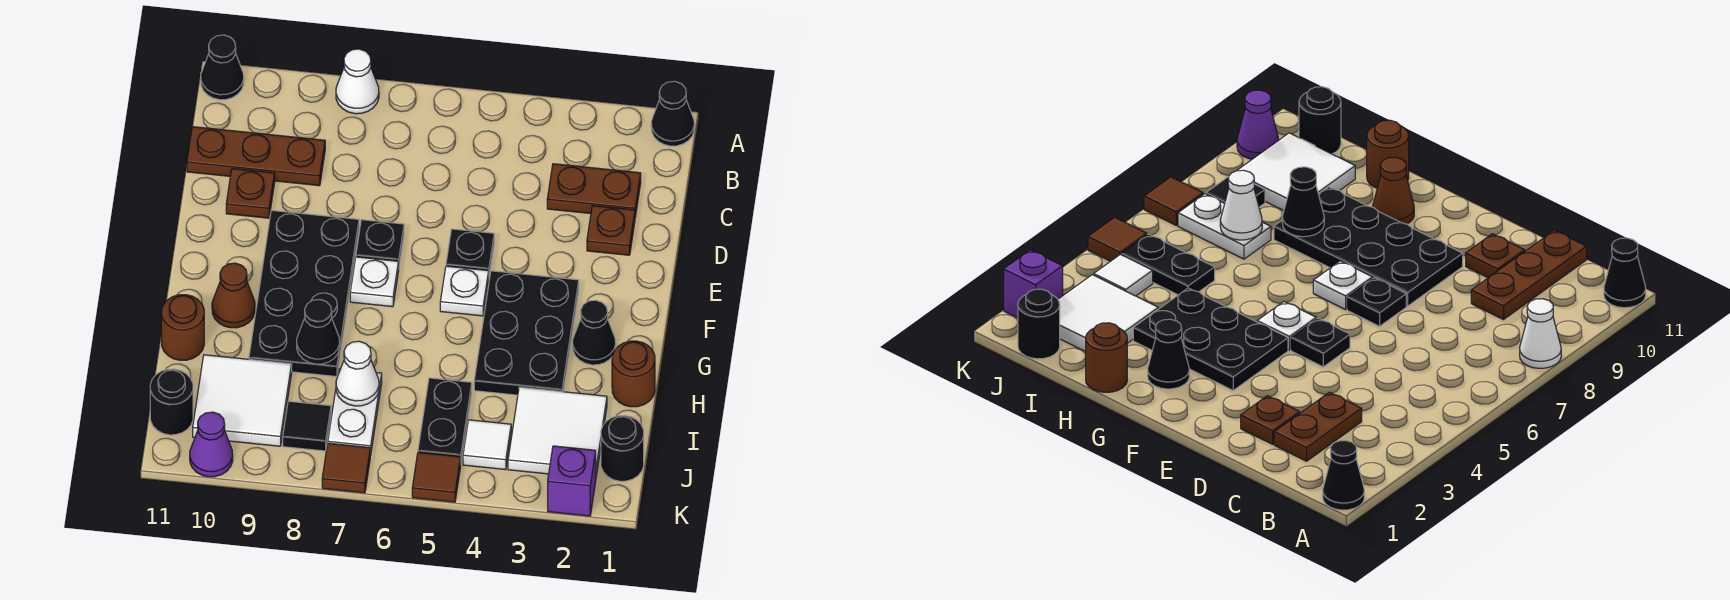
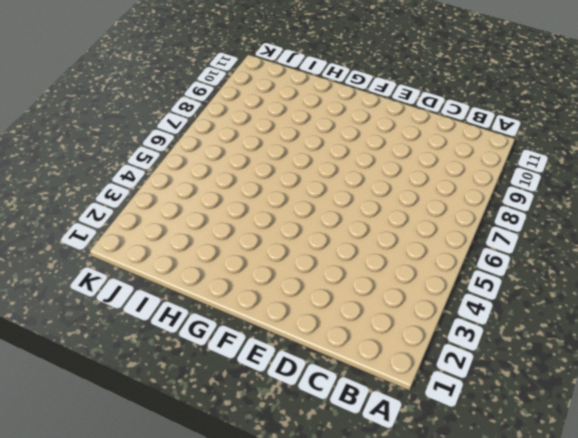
none -> black 1x1 cone [651,81,694,146]
none -> white 1x1 cone [336,49,379,114]
none -> black 1x1 cone [201,35,244,100]
none -> brown 1x2 plate [547,164,641,217]

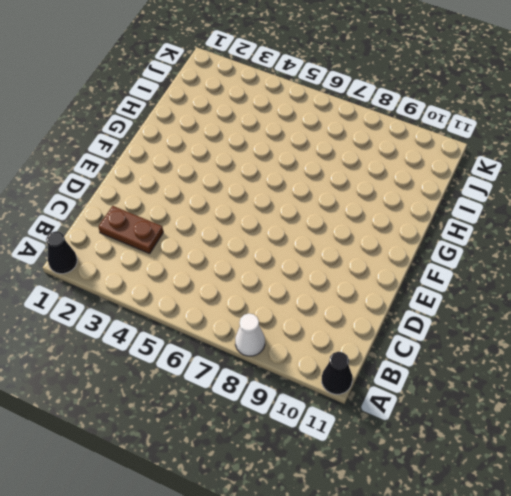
none -> brown 1x3 plate [187,127,325,186]
none -> brown 1x1 plate [587,206,635,255]
none -> brown 1x1 plate [226,169,275,218]
none -> black 1x1 plate [446,229,494,275]

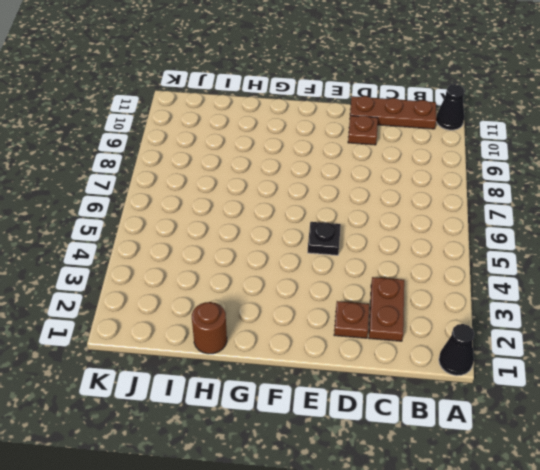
brown 1x3 plate [350,96,436,129] -> brown 1x3 plate turned to [187,127,325,186]
none -> white 1x1 cone [336,49,379,114]
none -> black 1x1 plate [356,220,404,265]
none -> black 2x4 plate [249,210,359,377]
none -> black 2x3 plate [474,271,579,395]

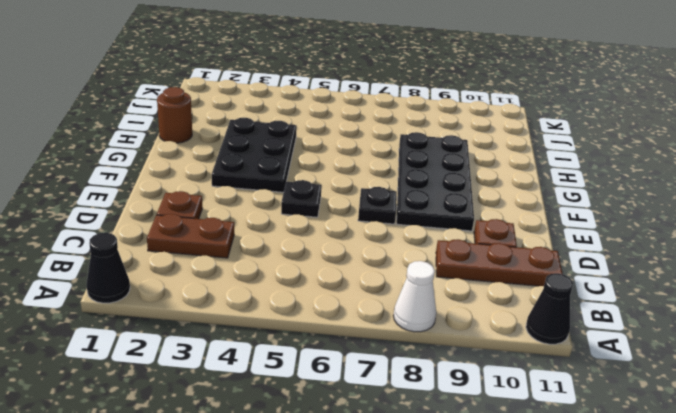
none -> white 1x1 plate [440,266,489,316]
none -> white 1x1 plate [350,257,399,307]
none -> black 1x1 cone [573,300,616,365]
none -> brown 1x1 cone [212,263,255,328]

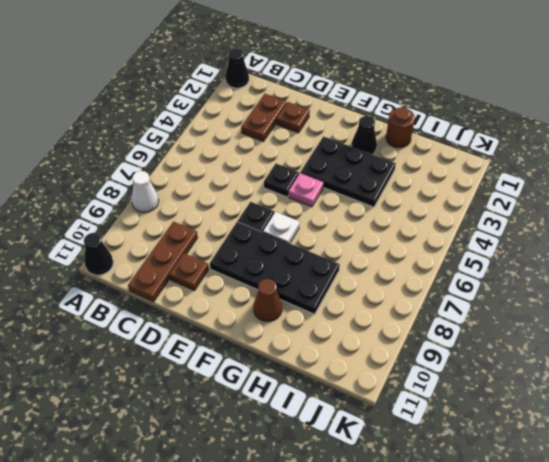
pink 1x1 plate [288,173,324,207] -> white 1x1 plate [440,266,489,316]
none -> brown 1x1 round brick [161,295,204,360]
none -> white 2x2 tile [508,387,607,476]
none -> black 1x2 plate [418,378,472,461]
none -> white 1x2 plate [328,369,382,455]

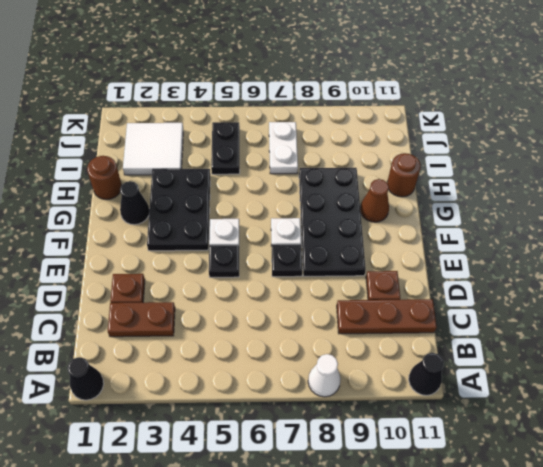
none -> white 2x2 tile [193,355,292,446]
none -> black 1x1 round brick [601,416,644,481]
none -> white 1x1 tile [463,420,511,470]
none -> black 1x1 tile [283,401,331,451]

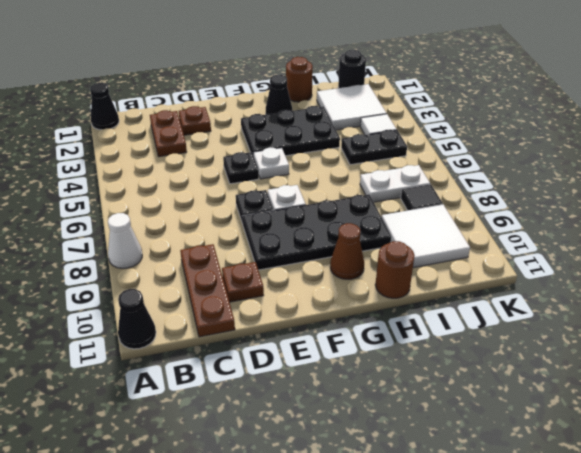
none -> black 1x1 round brick [150,369,193,435]
none -> purple 1x1 brick [548,446,596,516]
none -> brown 1x1 tile [412,453,461,502]
none -> brown 1x1 tile [322,443,370,493]

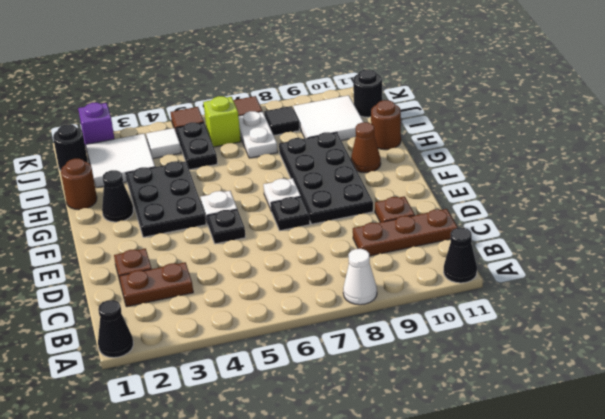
lime 1x1 brick [203,96,241,147] -> none
none -> purple 1x1 cone [190,412,233,477]
none -> black 1x1 cone [297,299,340,364]
none -> white 1x1 cone [336,341,379,406]

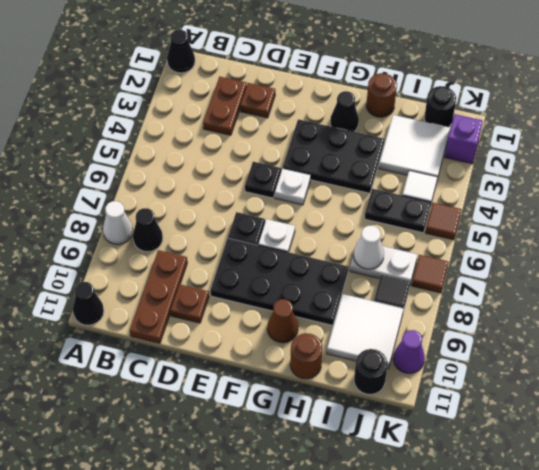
black 1x1 cone [133,208,163,252] -> black 1x1 cone moved to [297,299,340,364]

